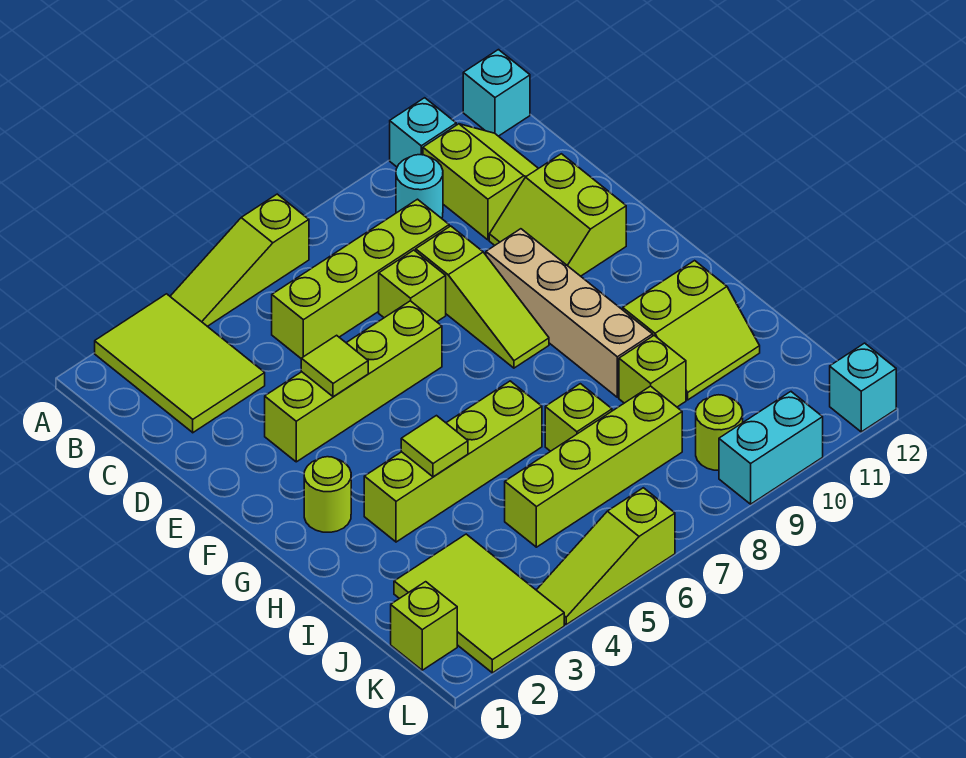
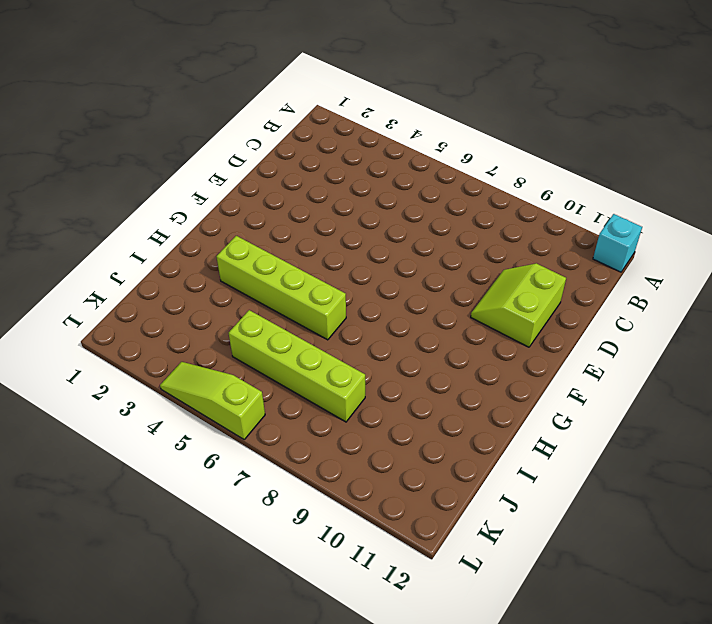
none -> lime 2x3 tile [95,294,265,433]
none -> lime 1x3 slope [170,194,309,326]
none -> cyan 1x1 brick [390,98,456,167]

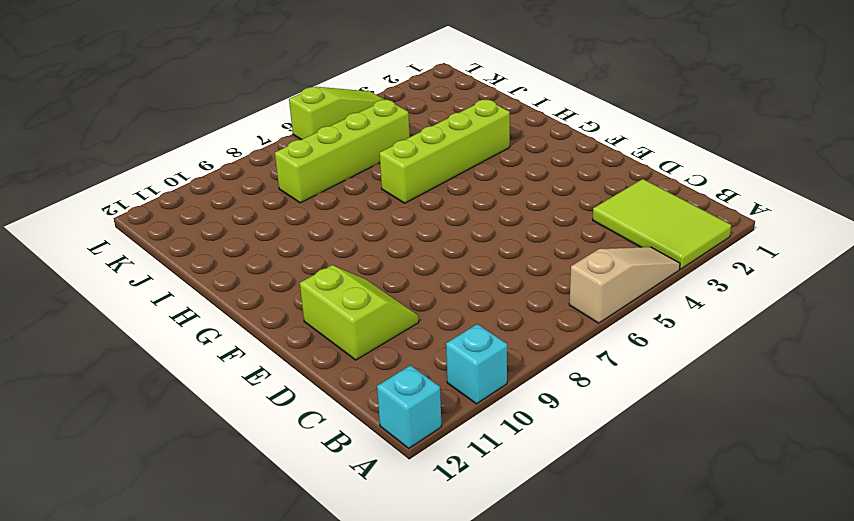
tan 1x3 slope [569,247,680,323] -> lime 1x3 slope [170,194,309,326]
none -> cyan 1x1 round brick [396,155,443,218]
none -> lime 2x2 slope [423,124,538,240]
none -> lime 1x4 brick [272,199,449,358]

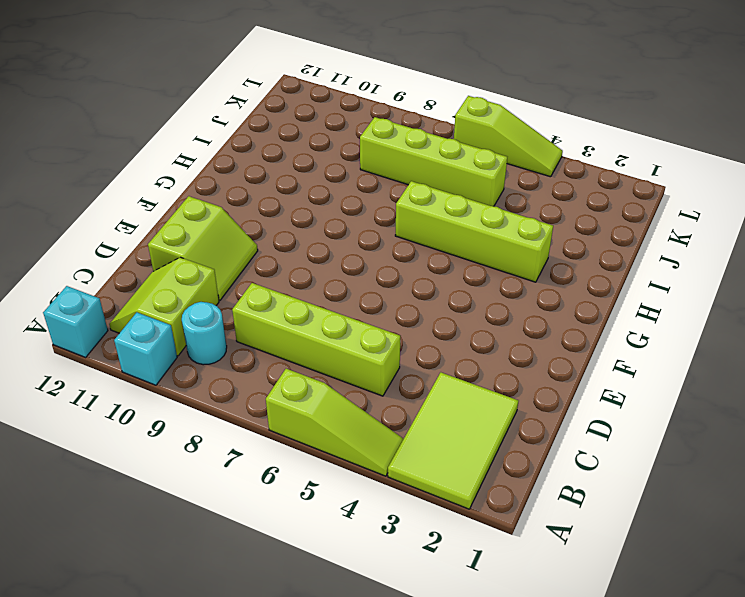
none -> lime 1x1 brick [379,250,446,322]
none -> lime 1x3 slope [416,226,549,368]
none -> lime 1x4 brick [265,301,442,462]

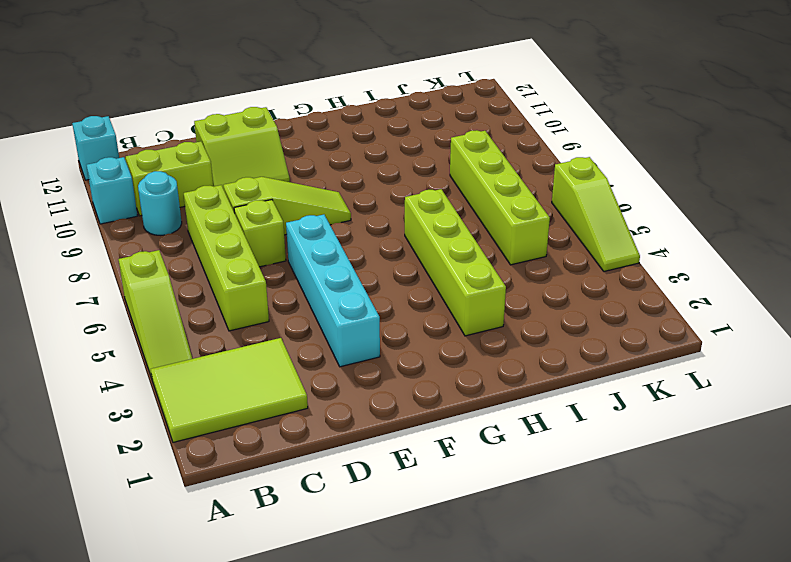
cyan 1x4 brick [286,215,380,367] -> lime 1x4 brick [265,301,442,462]
none -> tan 1x4 brick [486,229,653,397]
none -> lime 1x1 round brick [304,457,351,532]
none -> lime 2x2 slope [623,261,760,400]

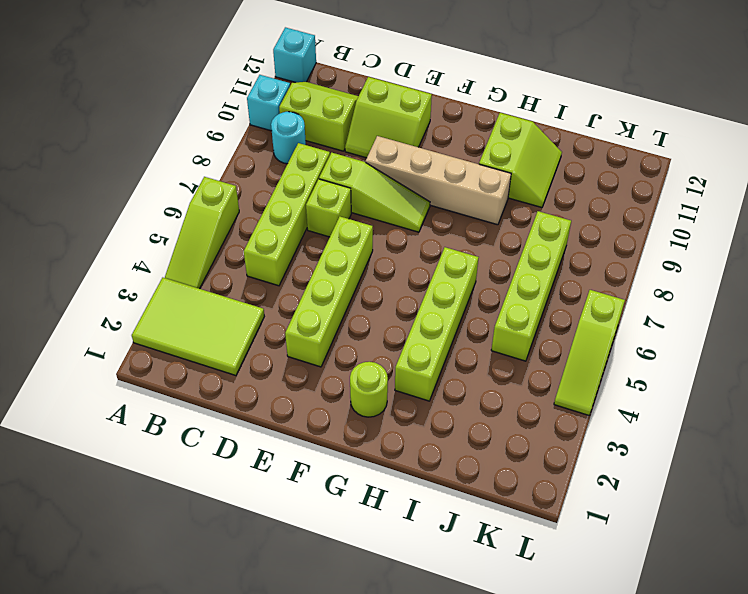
none -> lime 1x1 brick [545,384,612,451]
none -> lime 1x1 brick [619,336,686,407]
none -> lime 2x3 tile [394,534,564,673]

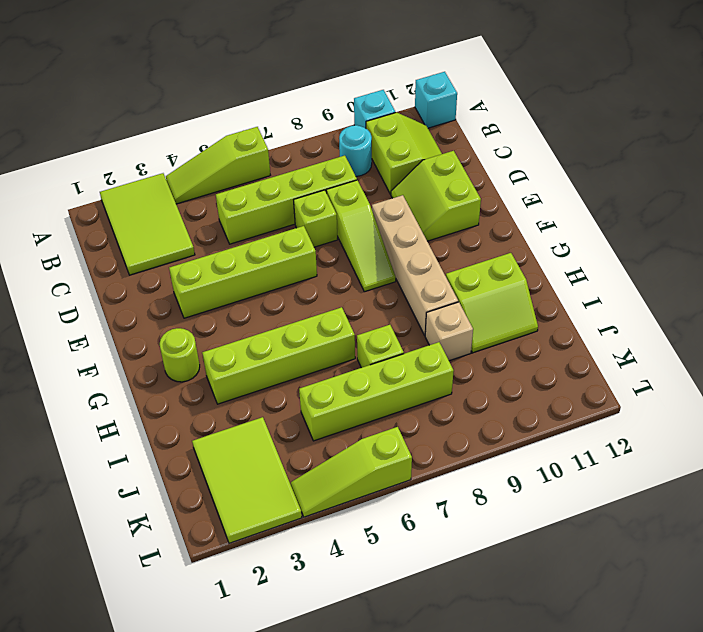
tan 1x1 brick [425,302,473,361] -> lime 1x1 brick [619,336,686,407]
none -> lime 1x1 brick [391,582,457,670]
none -> lime 1x1 round brick [696,395,743,470]
none -> cyan 1x2 brick [719,392,823,504]

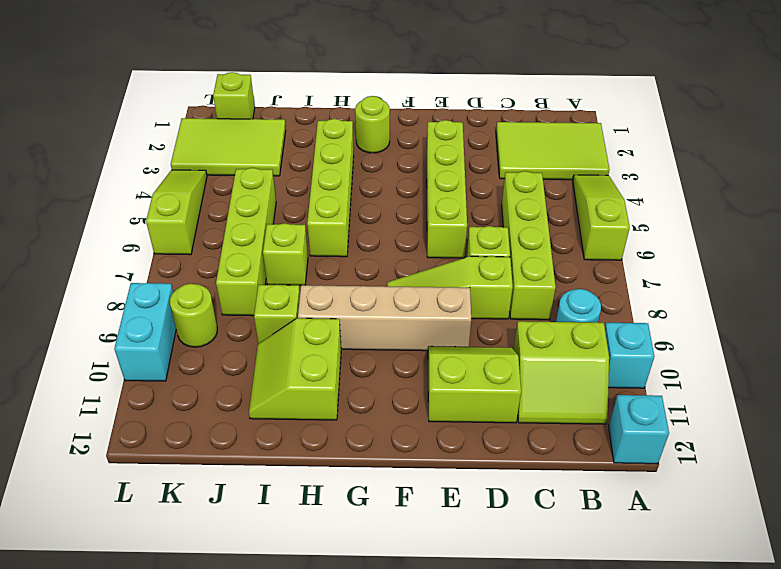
none -> cyan 1x1 brick [830,343,896,432]
none -> lime 1x1 tile [301,335,368,397]
none -> lime 1x1 tile [401,416,468,477]

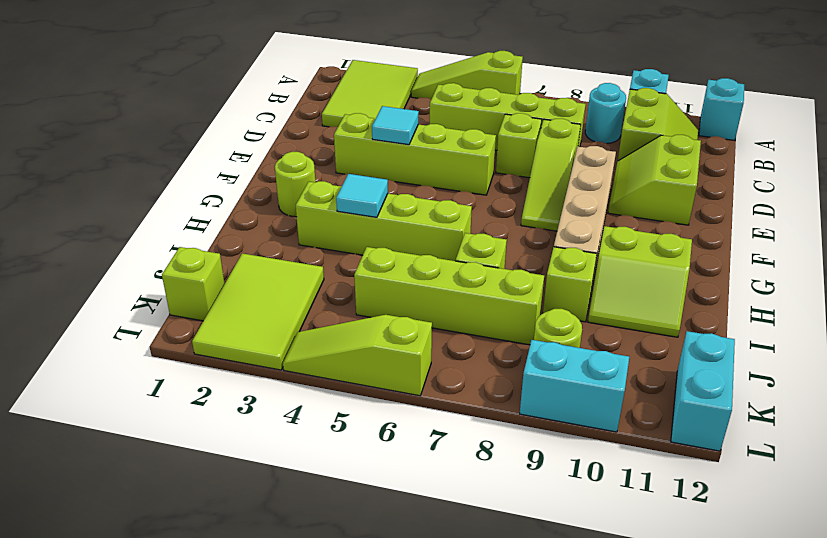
cyan 1x1 tile [372,106,419,145] -> lime 1x1 tile [301,335,368,397]
cyan 1x1 tile [336,174,388,217] -> lime 1x1 tile [401,416,468,477]
cyan 1x2 brick [671,331,735,451] -> cyan 1x1 brick [830,343,896,432]

